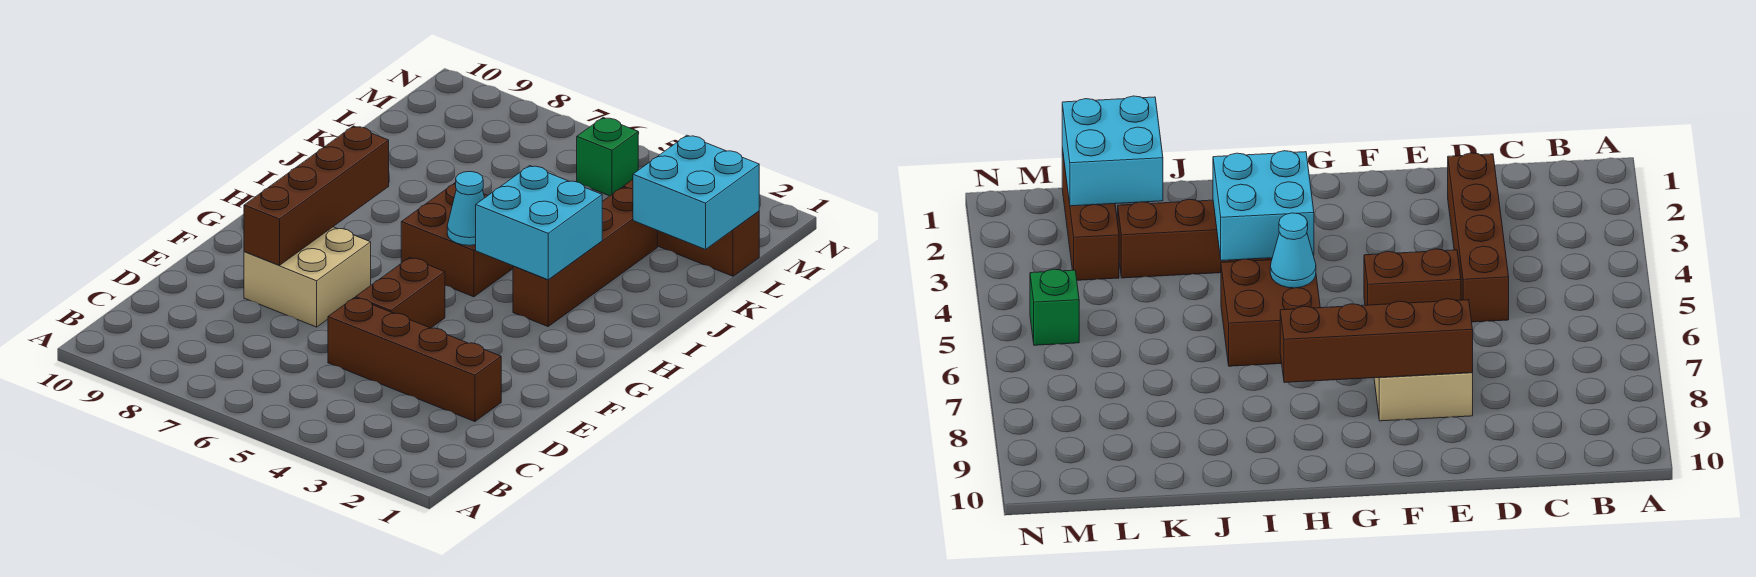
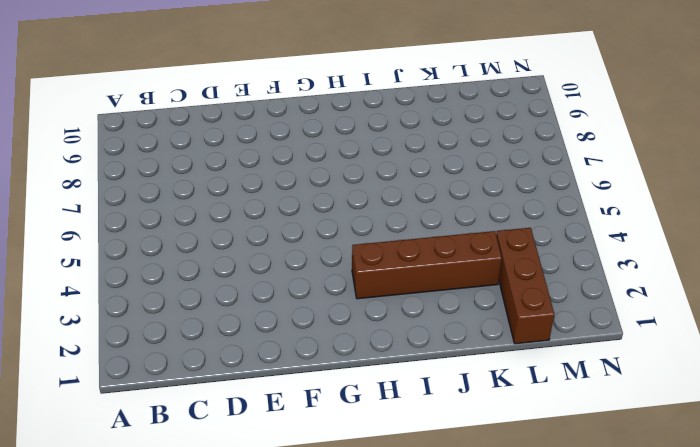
none -> brown 1x4 brick [328,298,501,422]
none -> brown 1x2 brick [356,258,445,328]

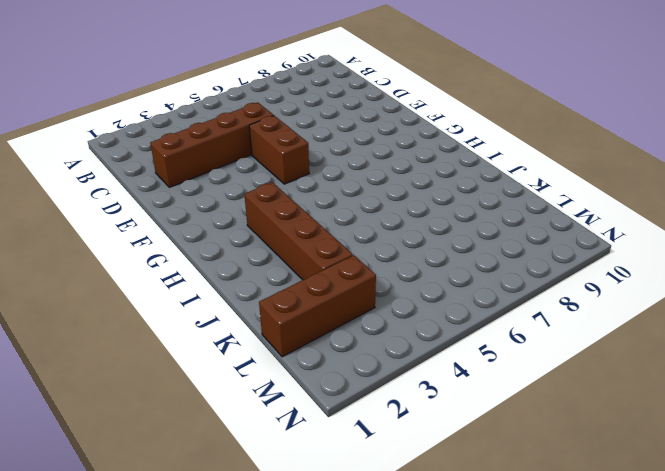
none -> tan 2x2 brick [244,227,371,327]
none -> brown 2x2 brick [401,183,513,297]

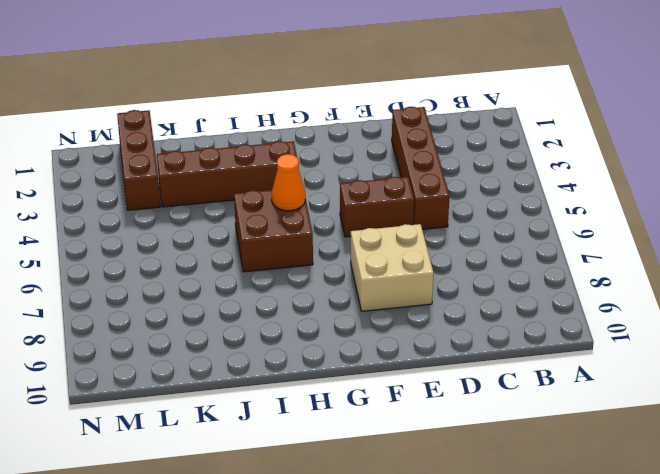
orange 1x1 cone [272,154,305,211] -> cyan 1x1 cone [447,172,484,245]
none -> green 1x1 brick [577,118,638,196]
none -> brown 1x4 brick [244,126,389,265]

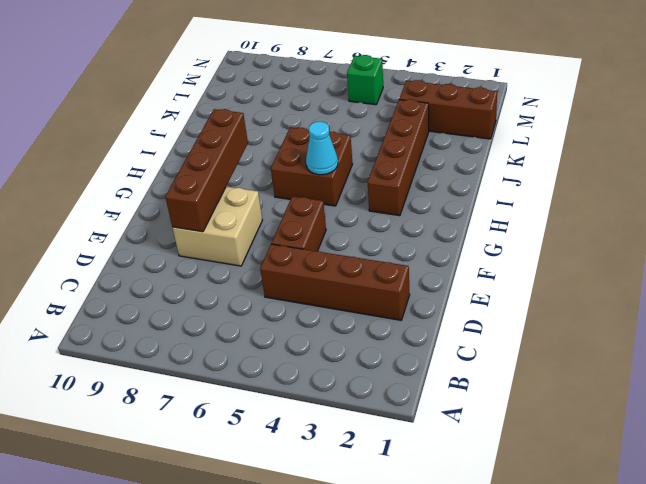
none -> cyan 2x2 brick [476,166,602,280]
none -> cyan 2x2 brick [633,135,759,249]

